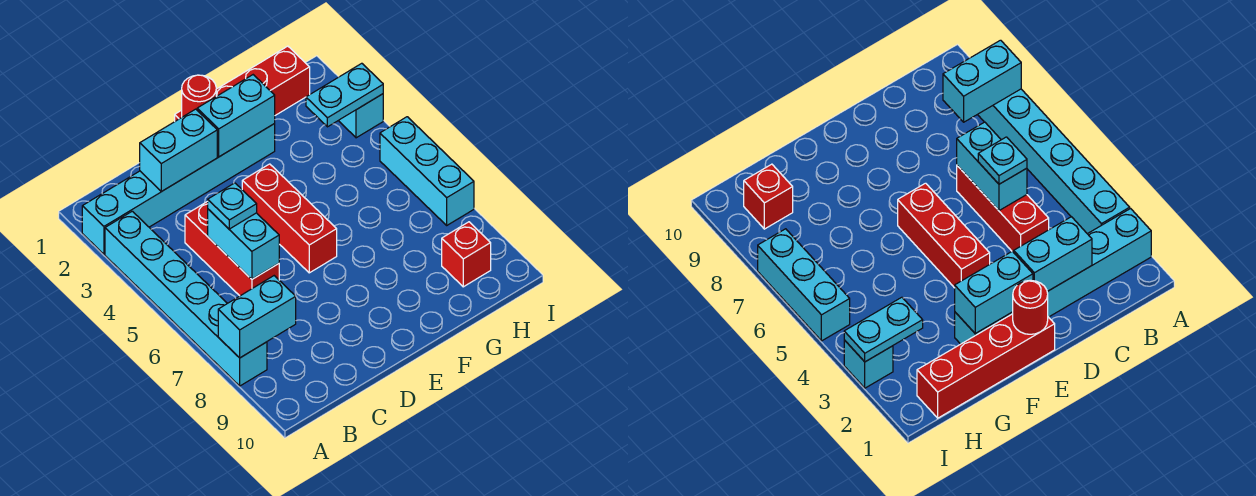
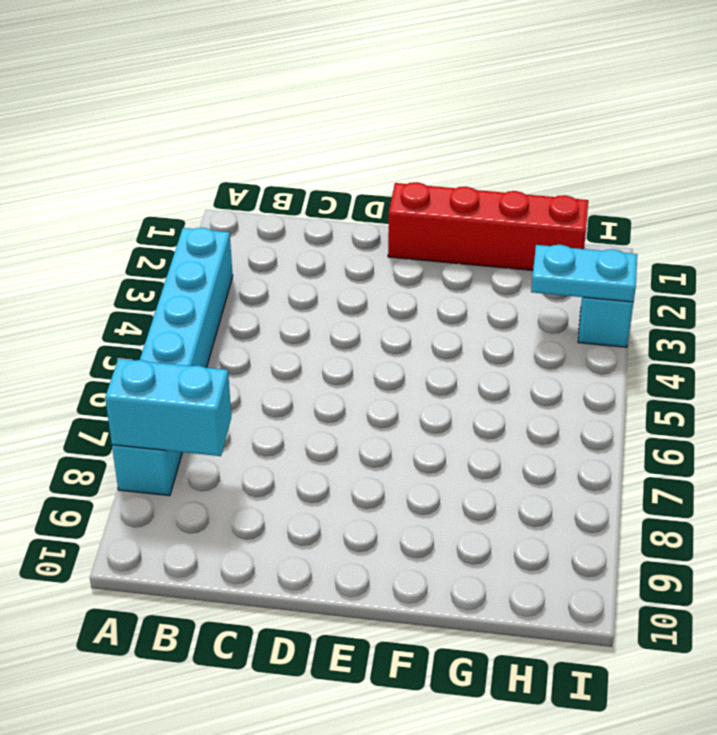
none -> cyan 1x6 brick [82,124,275,254]
none -> red 1x3 brick [185,201,279,296]
none -> red 1x3 brick [242,164,337,273]

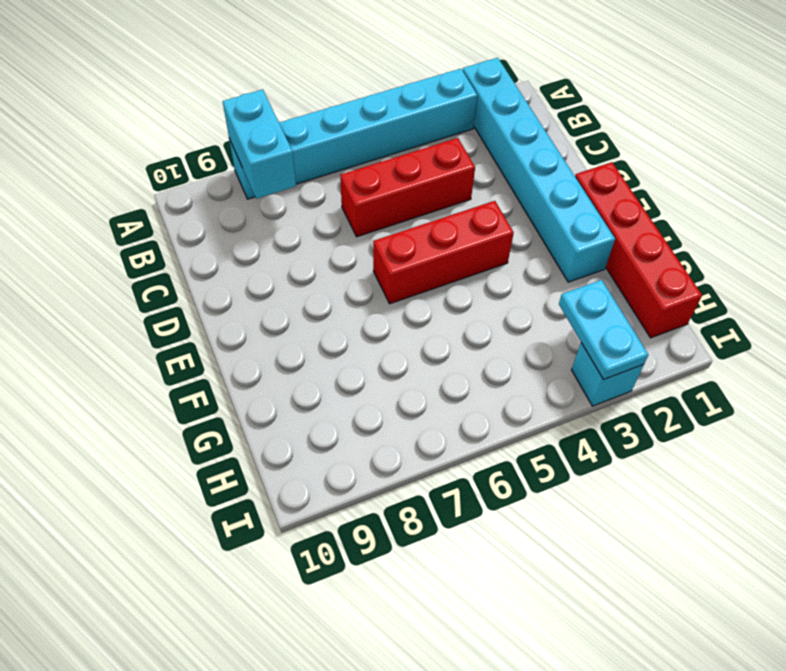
none -> red 1x1 brick [442,222,491,287]
none -> cyan 1x3 brick [380,117,474,225]
none -> cyan 1x2 brick [140,109,217,192]

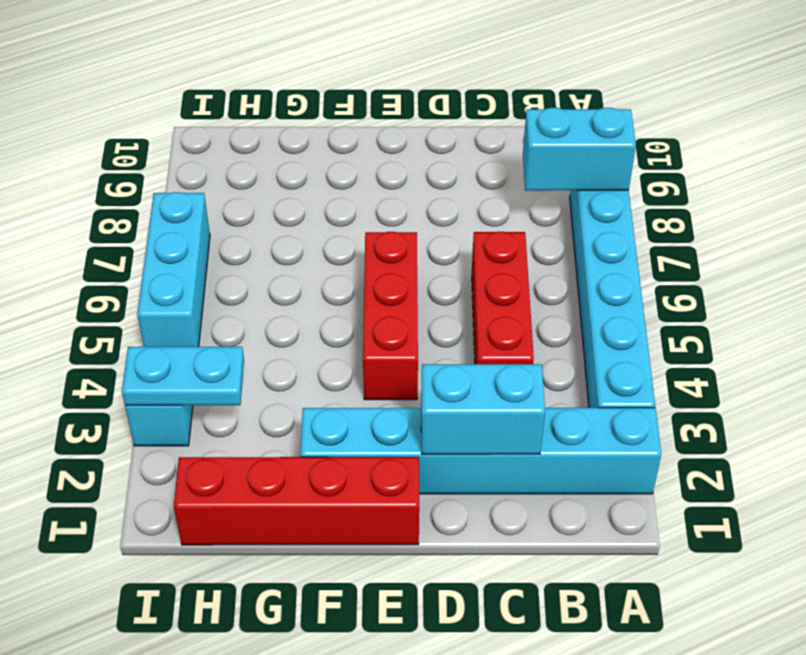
none -> red 1x1 brick [442,222,491,287]
none -> cyan 1x2 brick [208,209,279,279]
none -> red 1x1 round brick [182,75,216,117]

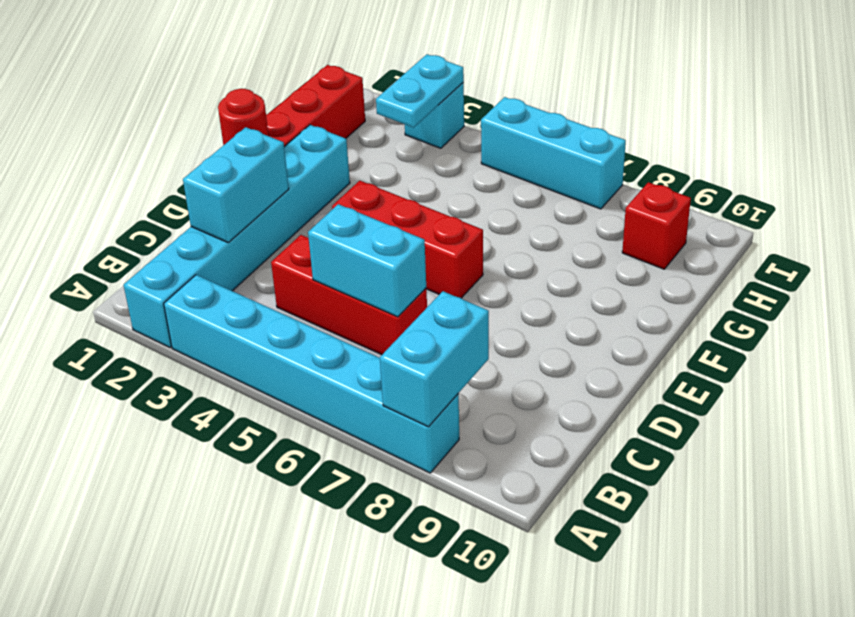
none -> cyan 1x2 brick [197,75,275,157]
none -> cyan 1x1 plate [208,183,257,229]

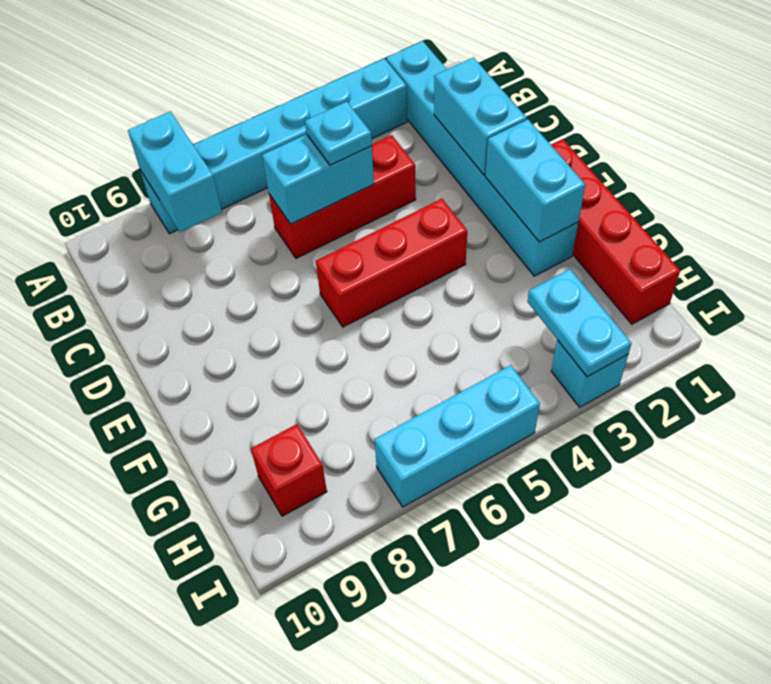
none -> red 1x1 round brick [182,75,216,117]

